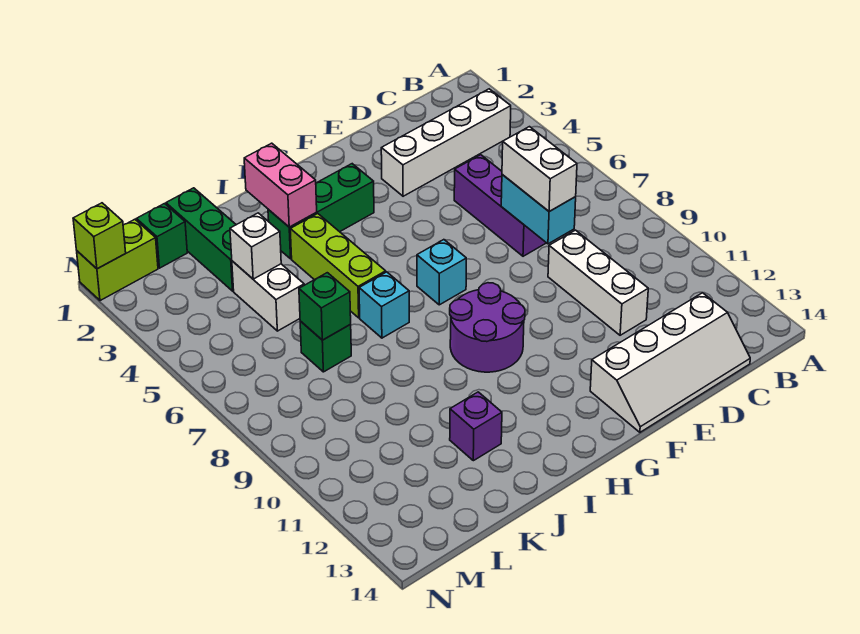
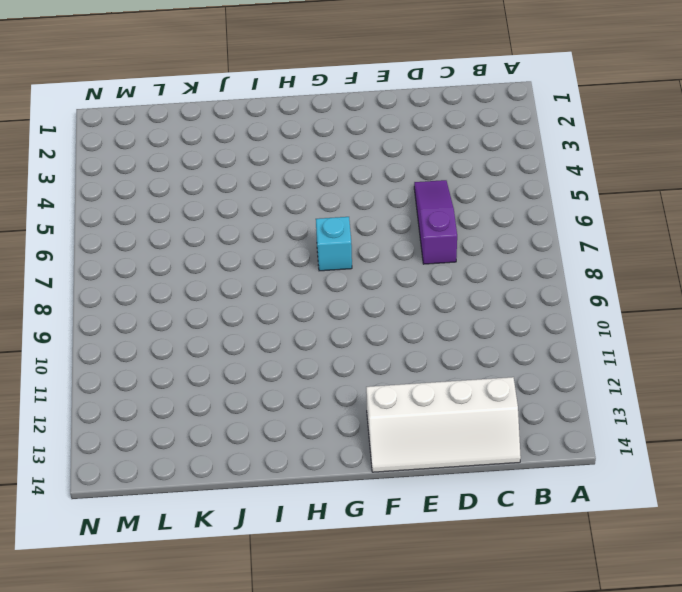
purple 1x3 slope [414,180,457,264] -> purple 1x3 brick [454,155,546,256]
none -> white 1x4 brick [381,89,511,196]
none -> white 1x3 brick [548,230,648,335]
none -> green 1x3 brick [268,164,374,259]

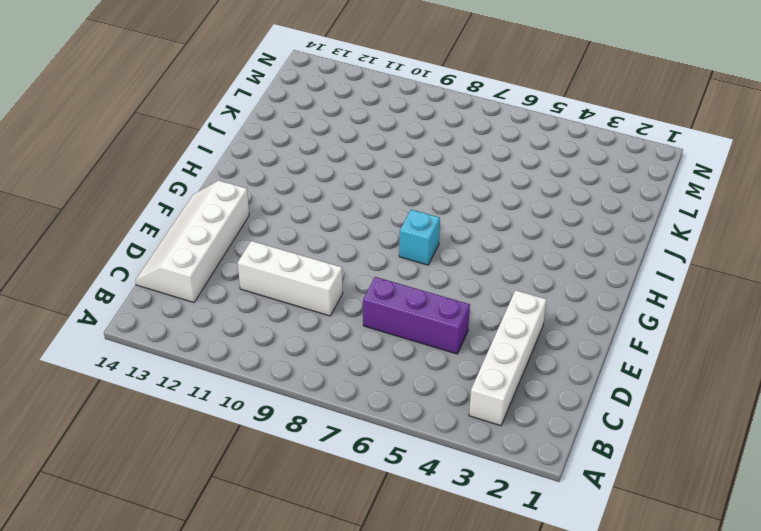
none -> green 1x3 brick [268,164,374,259]
none -> purple 2x2 round brick [450,283,525,372]
none -> lime 1x3 brick [290,214,386,318]

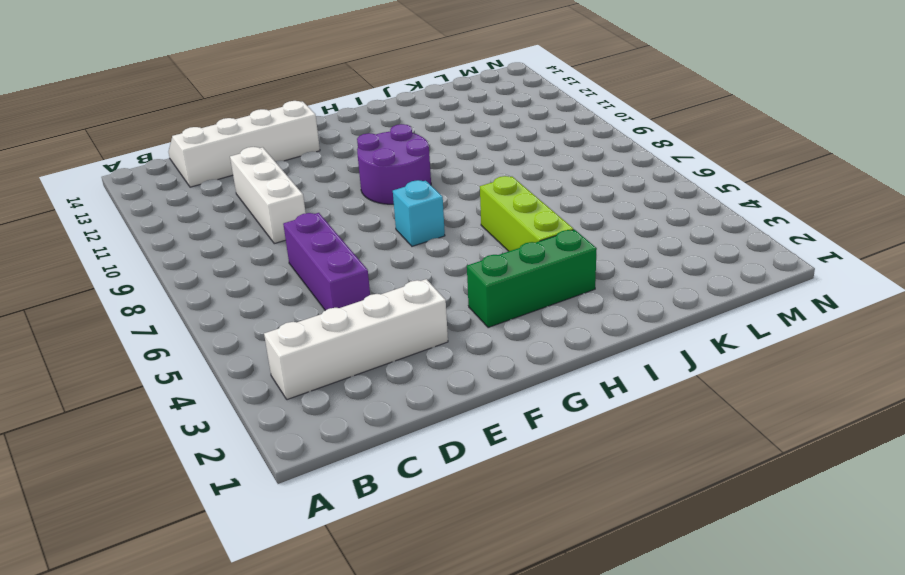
none -> cyan 1x1 brick [359,272,409,338]
none -> purple 1x1 brick [450,392,502,461]
none -> green 1x3 brick [166,188,236,291]

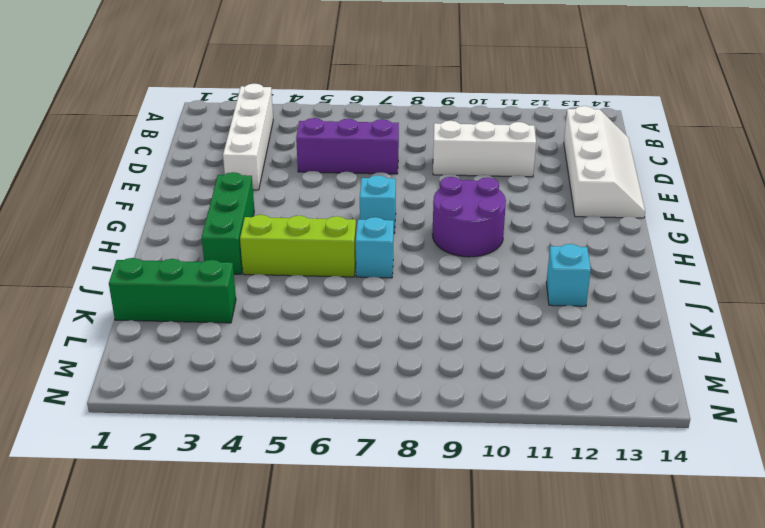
cyan 1x1 brick [546,244,591,306] -> purple 1x1 brick [450,392,502,461]
none -> white 1x2 brick [232,261,304,331]
none -> green 1x1 brick [300,321,351,372]
none -> green 1x1 brick [137,204,187,268]

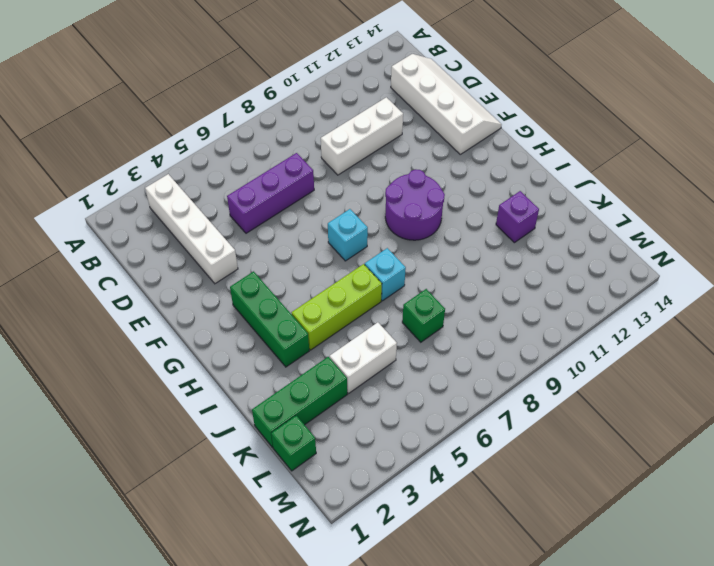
none -> lime 1x2 brick [77,219,158,301]
none -> cyan 1x2 brick [501,175,576,244]
none -> pink 1x2 brick [244,143,317,227]

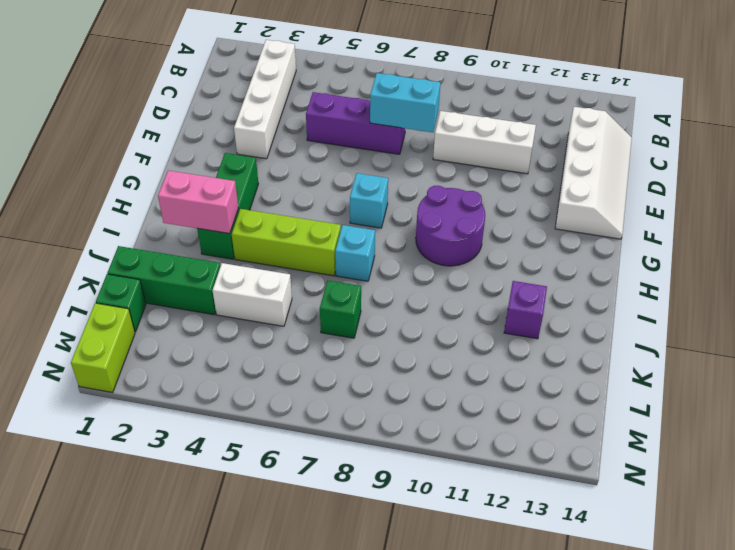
none -> white 1x1 brick [230,213,281,279]
none -> green 1x1 brick [299,273,351,340]
none -> lime 1x1 brick [73,203,126,269]

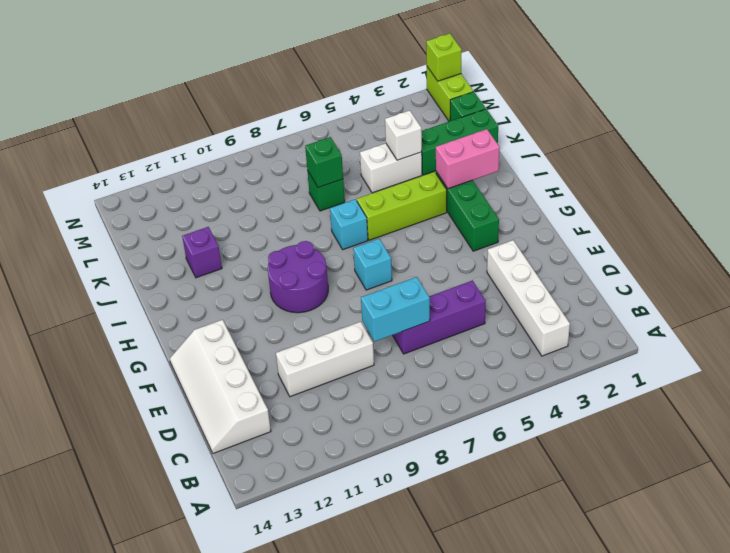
none -> white 1x2 brick [502,127,577,212]

